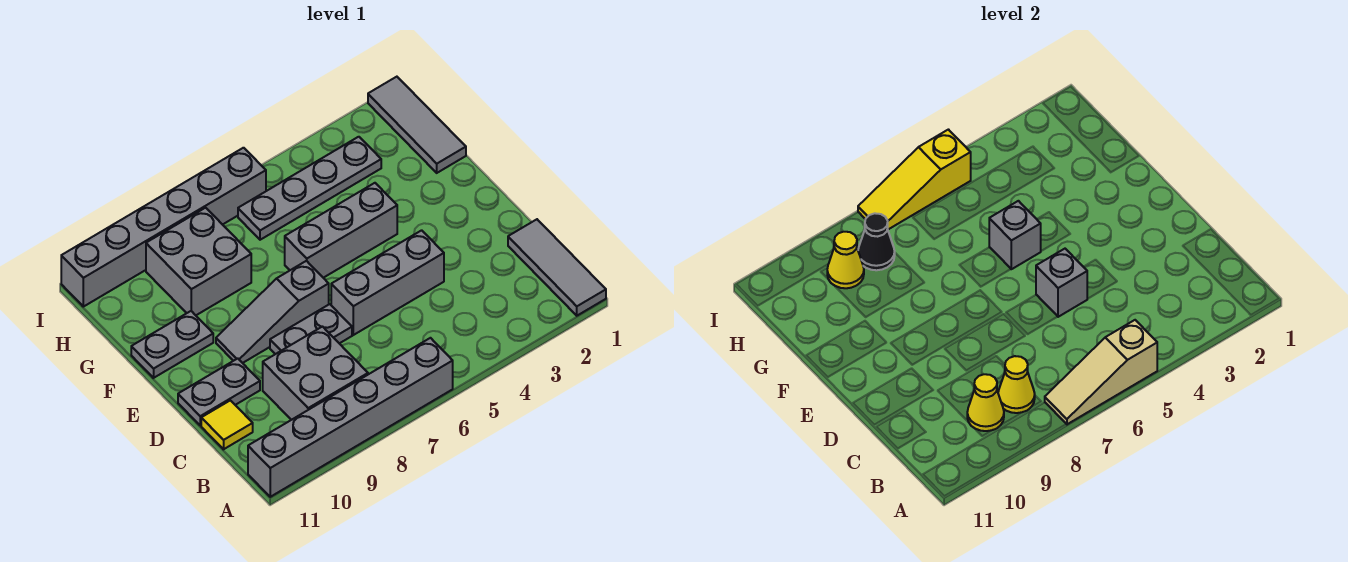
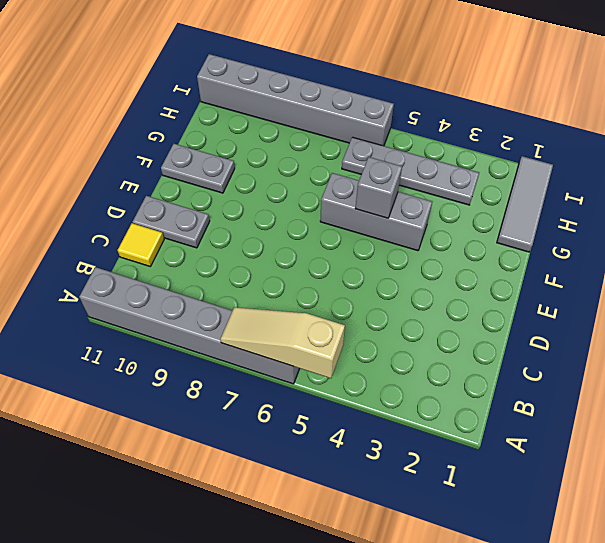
none -> grey 1x3 tile [508,219,606,316]
none -> grey 2x2 brick [263,327,368,420]
none -> grey 1x3 brick [331,230,444,335]

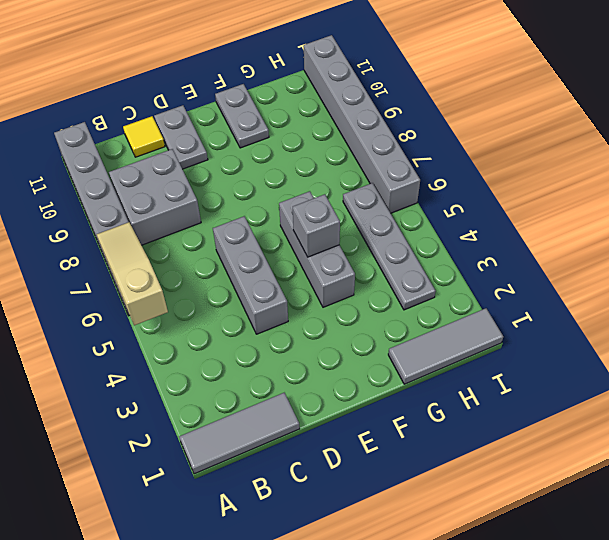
none -> grey 1x2 plate [270,304,352,354]
none -> grey 1x3 slope [216,261,329,363]
none -> grey 2x2 brick [146,208,251,315]

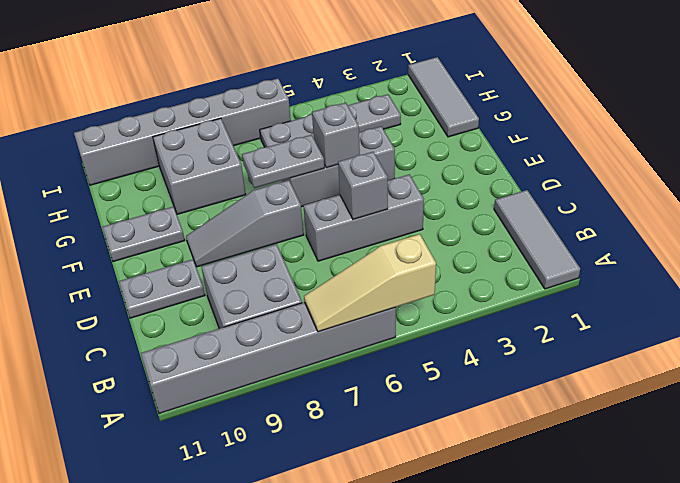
grey 1x2 plate [242,135,324,188] -> grey 1x2 plate moved to [270,304,352,354]
none -> yellow 1x1 tile [201,400,253,449]
none -> yellow 1x1 cone [998,356,1035,413]
none -> yellow 1x1 cone [967,374,1004,431]

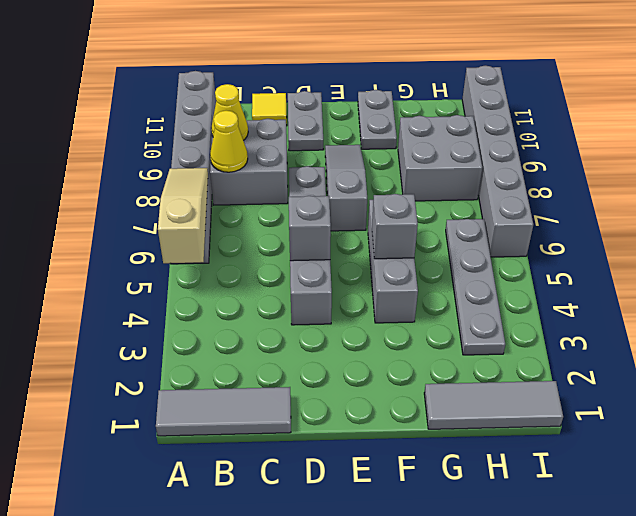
none -> black 1x1 cone [858,213,895,270]
none -> yellow 1x1 cone [827,232,864,288]
none -> yellow 1x3 slope [858,130,971,229]

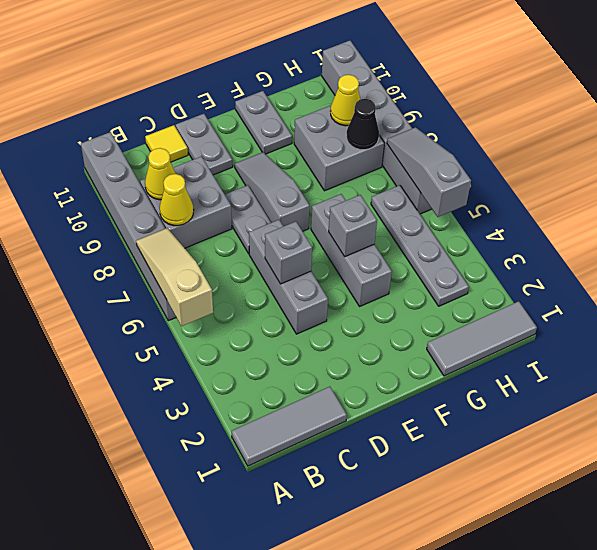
grey 1x3 slope [387,127,471,217] -> yellow 1x3 slope [858,130,971,229]

